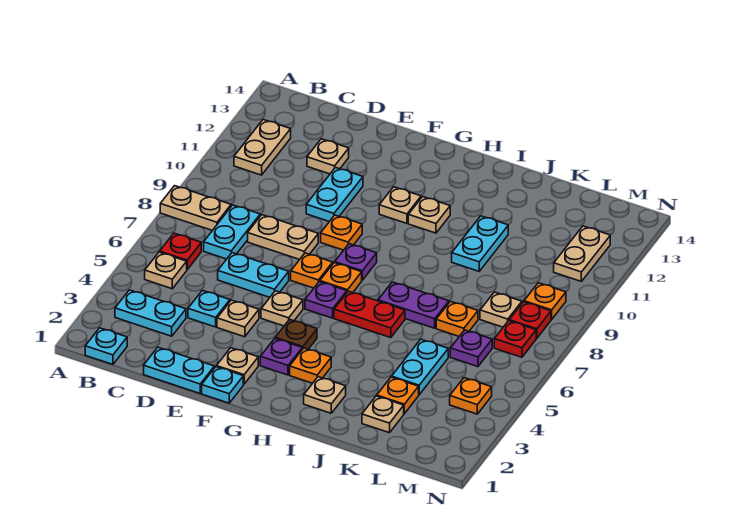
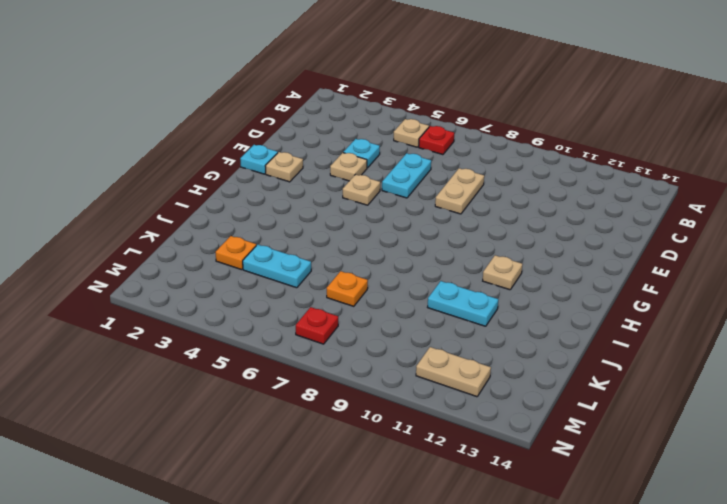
none -> tan 1x2 plate [160,186,231,230]
none -> cyan 1x1 plate [85,328,127,364]
none -> cyan 1x2 plate [115,290,186,336]
none -> tan 1x2 plate [234,120,291,175]

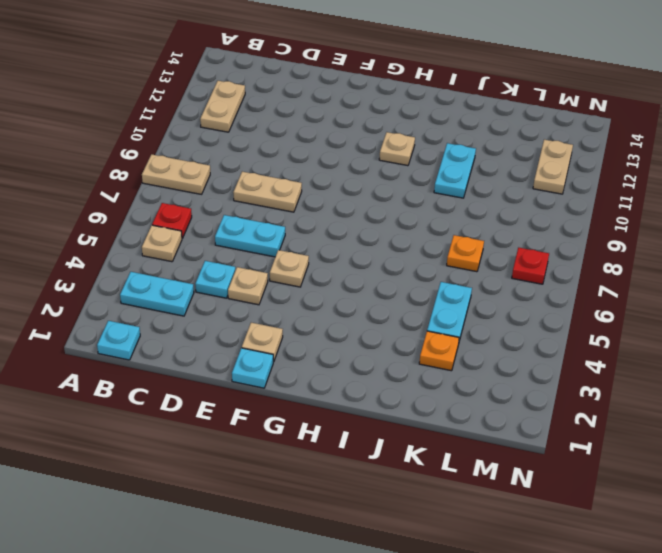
none -> cyan 1x2 plate [204,205,260,259]
none -> cyan 1x2 plate [144,347,214,393]
none -> tan 1x1 plate [307,139,349,174]
none -> cyan 1x2 plate [306,168,363,222]

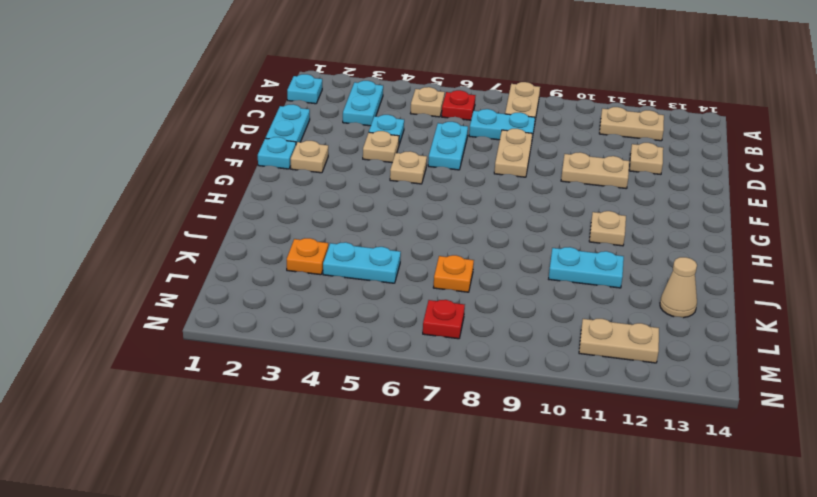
tan 1x2 plate [561,152,629,189] -> cyan 1x2 plate [306,168,363,222]
tan 1x1 cone [660,257,697,318] -> none
none -> orange 1x1 plate [291,253,333,288]
none -> orange 1x1 plate [321,215,362,250]
none -> purple 1x1 plate [260,339,302,375]
none -> brown 1x1 plate [275,319,317,349]

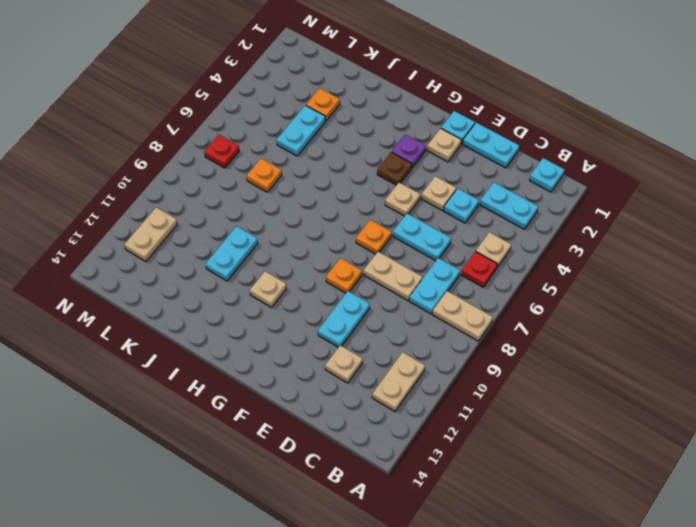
none -> purple 1x1 plate [305,282,347,318]
none -> orange 1x1 plate [320,263,362,293]
none -> purple 1x1 plate [335,244,377,280]
none -> tan 1x1 plate [379,187,421,223]

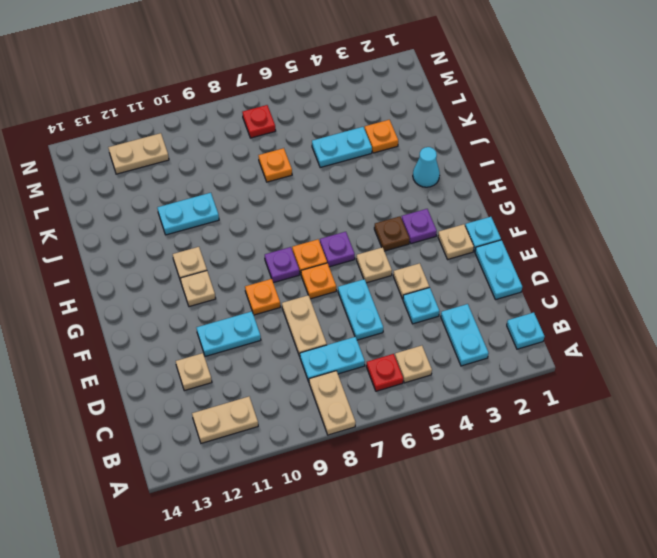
cyan 1x1 cone [413,147,440,187] -> tan 1x1 plate [304,377,346,413]
none -> orange 1x1 plate [290,348,331,383]
none -> red 1x2 plate [334,291,405,338]
none -> purple 1x2 plate [378,282,449,328]
none -> tan 1x1 plate [362,396,404,433]

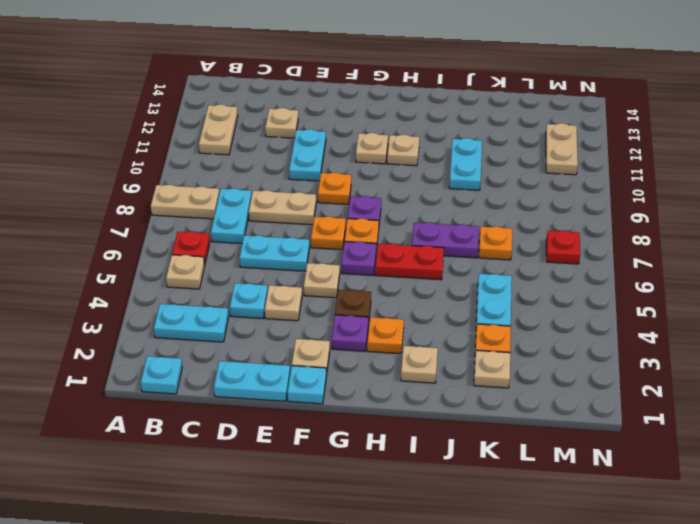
none -> purple 1x1 plate [450,330,492,367]
none -> tan 1x1 plate [480,292,522,327]
none -> orange 1x1 plate [450,378,492,414]
none -> red 1x1 plate [509,302,551,338]

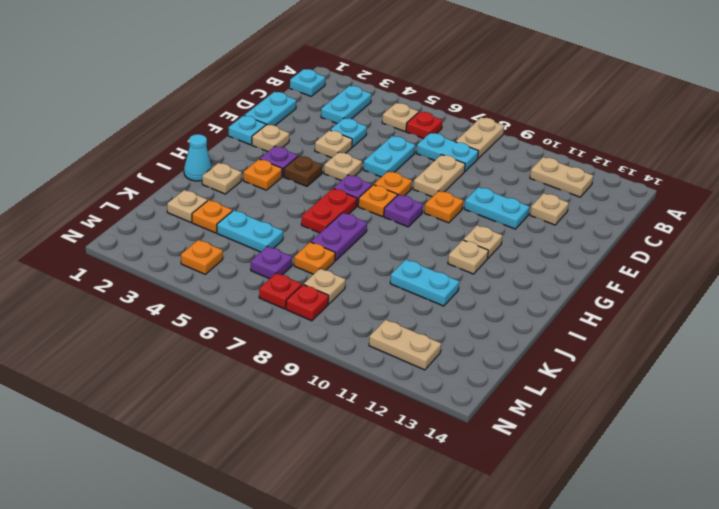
cyan 1x1 cone [184,134,212,181] -> none
none -> orange 1x1 plate [524,283,566,319]

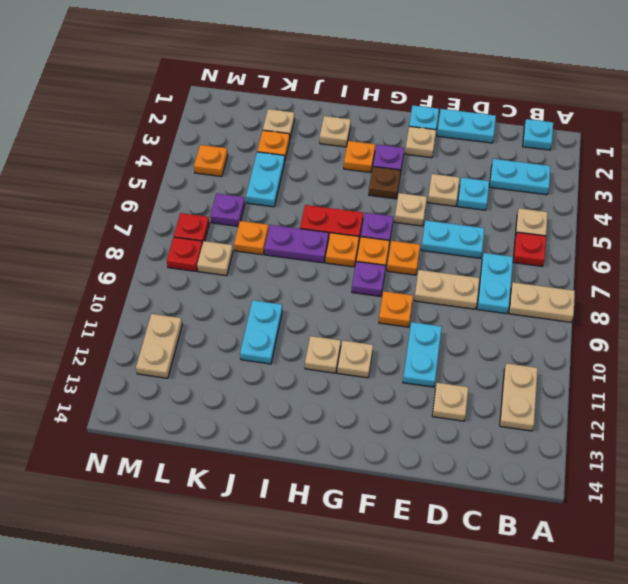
orange 1x1 plate [325,233,359,267] -> orange 1x1 plate moved to [524,283,566,319]

